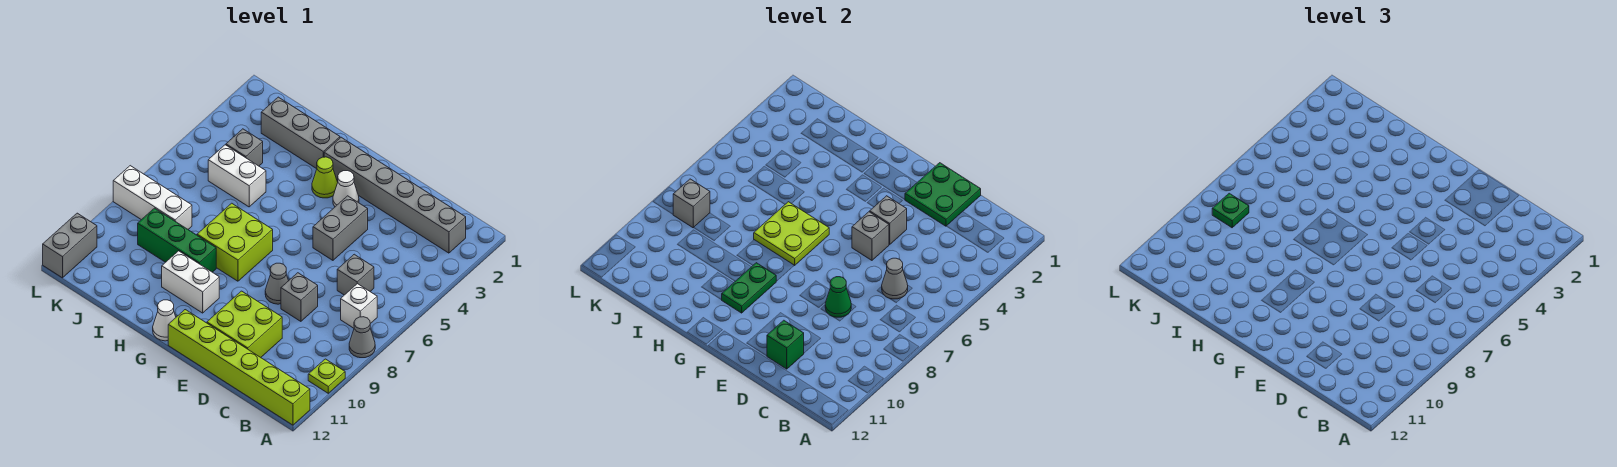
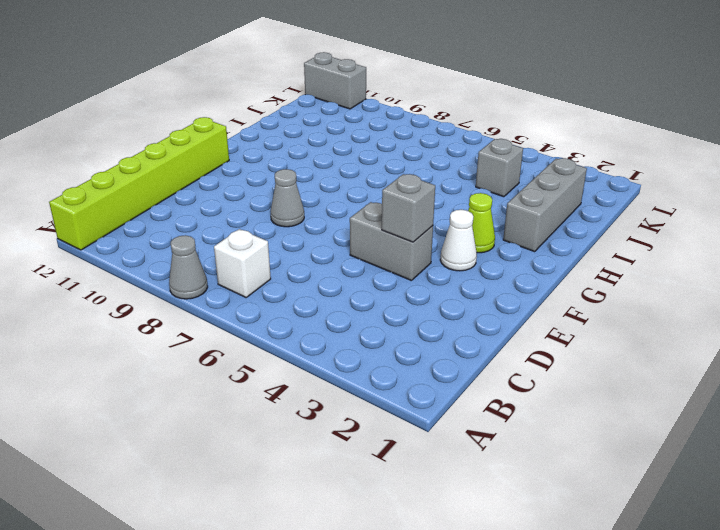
none -> lime 1x1 plate [308,359,345,393]
none -> grey 1x6 brick [324,137,466,253]
none -> grey 1x1 brick [337,254,374,295]
none -> grey 1x1 brick [281,273,318,321]

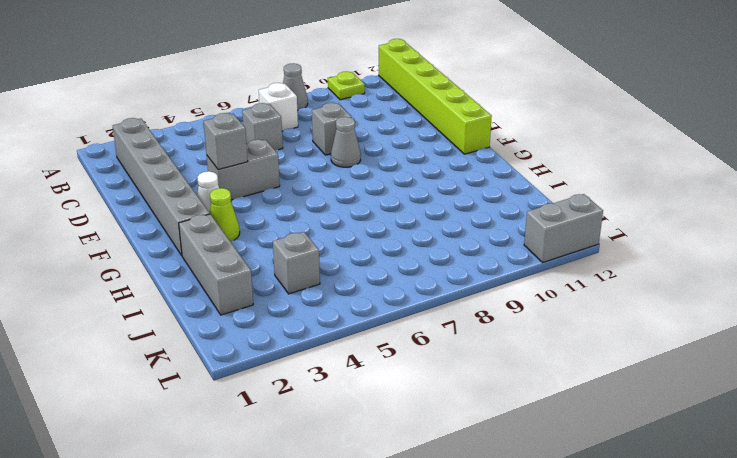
none -> lime 2x2 brick [207,291,282,357]
none -> lime 2x2 brick [197,203,273,281]
none -> white 1x2 brick [162,251,219,313]
none -> white 1x1 cone [153,300,176,341]

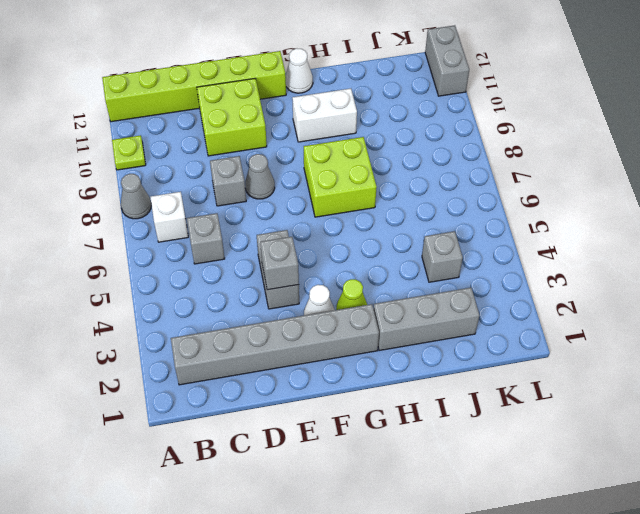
none -> green 1x3 brick [138,208,216,272]
none -> white 1x2 brick [208,145,266,207]
none -> white 1x3 brick [113,166,192,229]
none -> grey 1x1 cone [882,258,908,299]

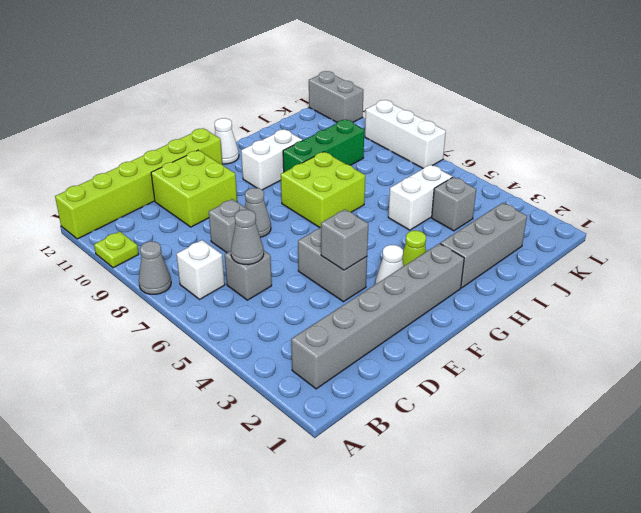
white 1x3 brick [365,100,446,169] -> white 1x3 brick turned to [113,166,192,229]
none -> green 2x2 plate [905,163,981,226]
none -> green 1x1 cone [825,277,851,317]
none -> green 1x1 brick [767,320,804,369]
none -> grey 1x1 brick [852,212,889,260]

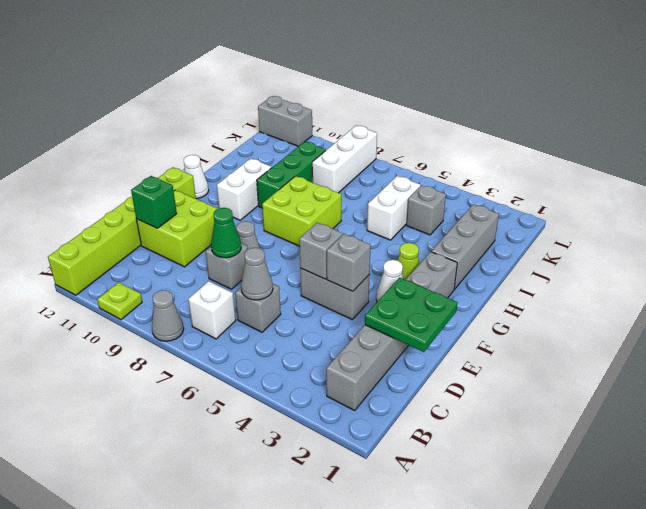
none -> lime 2x2 plate [754,202,829,265]
none -> green 1x2 plate [722,263,776,313]
none -> grey 1x1 brick [673,179,710,228]
none -> green 1x1 plate [1212,193,1249,228]

